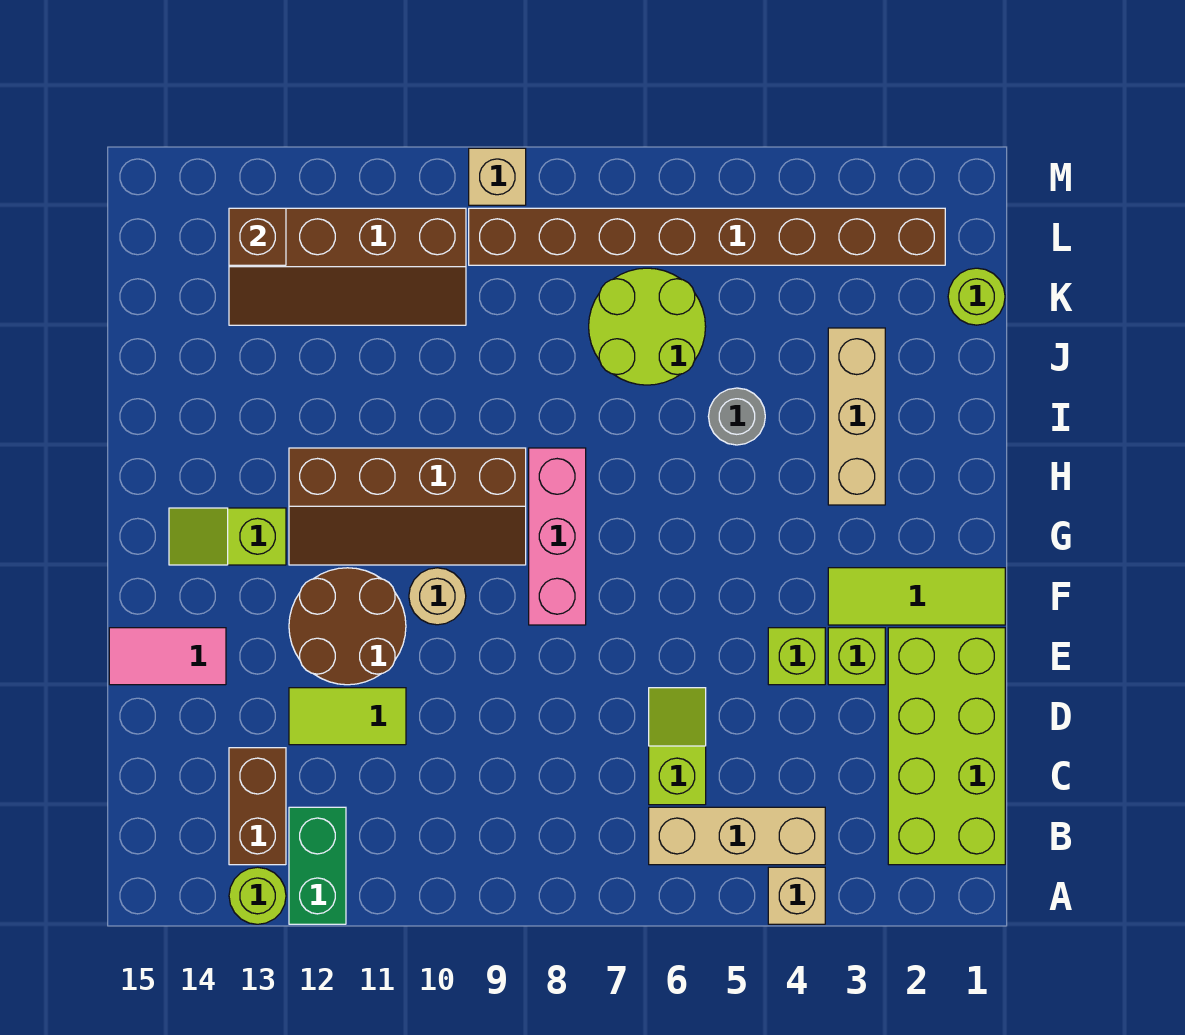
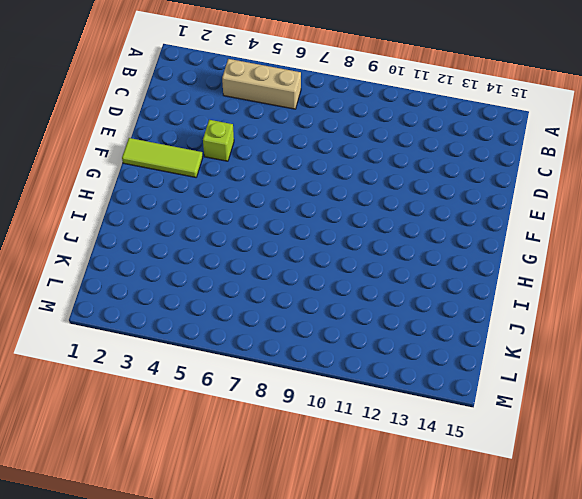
none -> tan 1x1 brick [768,867,825,924]
none -> green 1x2 brick [289,807,346,924]
none -> lime 1x1 round brick [229,867,286,924]

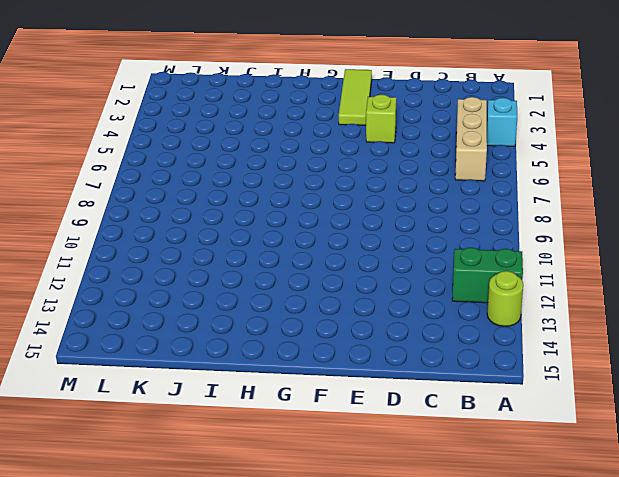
cyan 1x1 brick [487,98,517,146] -> tan 1x1 brick [768,867,825,924]
none -> lime 2x4 brick [888,628,1005,865]
none -> brown 1x2 brick [229,748,286,865]
none -> lime 1x2 slope [649,688,706,805]

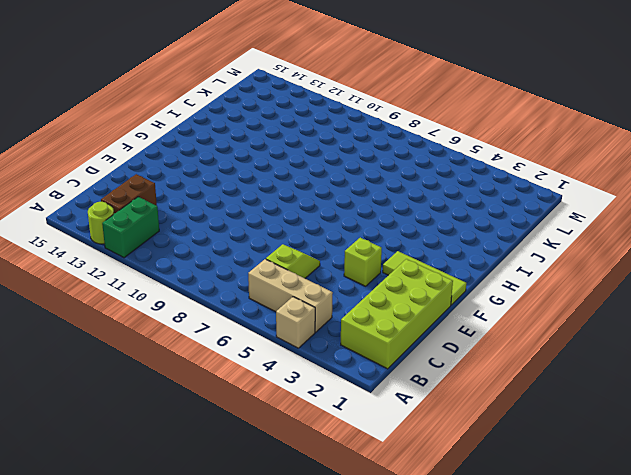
none -> lime 1x2 tile [289,688,406,745]
none -> lime 1x1 brick [828,628,885,685]
none -> brown 2x2 round brick [289,568,406,685]

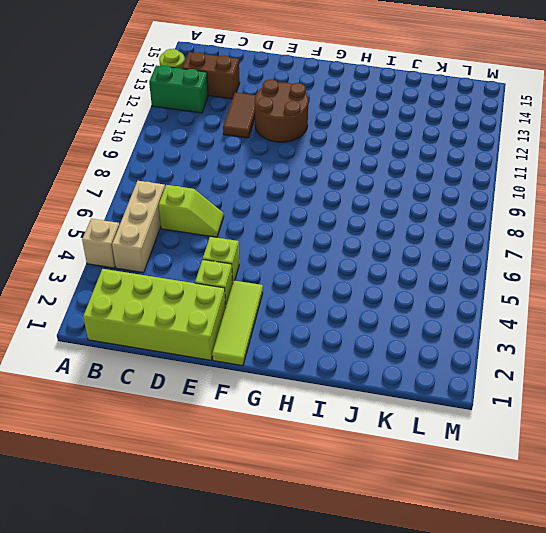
brown 1x2 tile [223,92,256,138] -> lime 1x2 tile [289,688,406,745]
none -> pink 1x2 tile [109,628,226,685]
none -> pink 1x3 brick [529,448,586,625]
none -> tan 1x1 round brick [409,568,466,625]

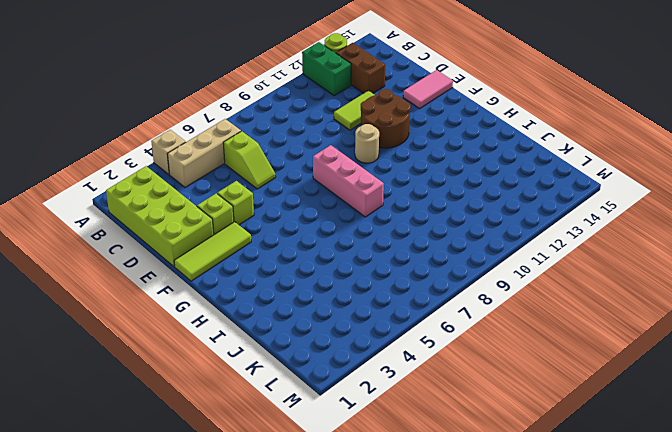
none -> brown 2x4 slope [289,448,526,565]
none -> lime 1x2 slope [169,508,286,565]
none -> tan 1x3 brick [828,328,885,505]

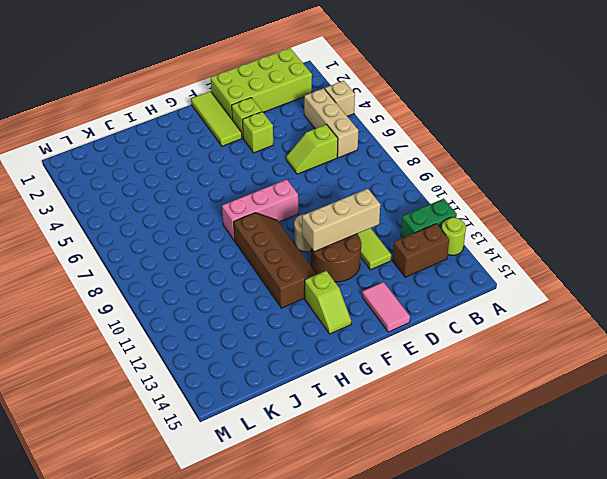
tan 1x3 brick [302,189,380,252] -> tan 1x3 brick moved to [828,328,885,505]
none -> grey 1x1 round brick [708,388,765,445]
none -> lime 2x2 round brick [589,268,706,385]
none -> lime 1x1 round brick [948,268,1005,325]

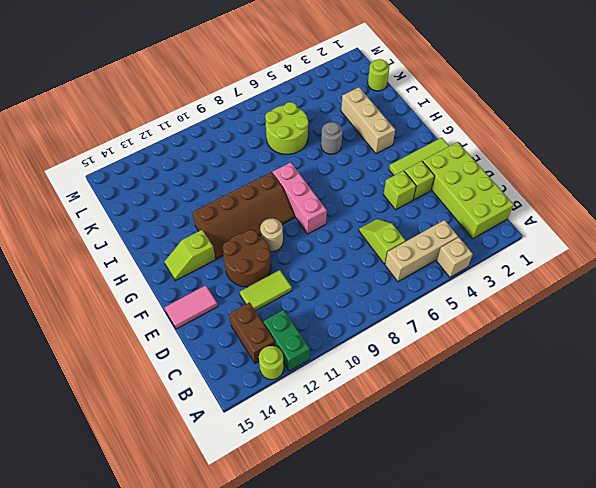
none -> brown 2x4 slope [229,208,466,325]
none -> brown 1x8 brick [469,208,945,265]
none -> tan 1x1 brick [469,148,526,205]

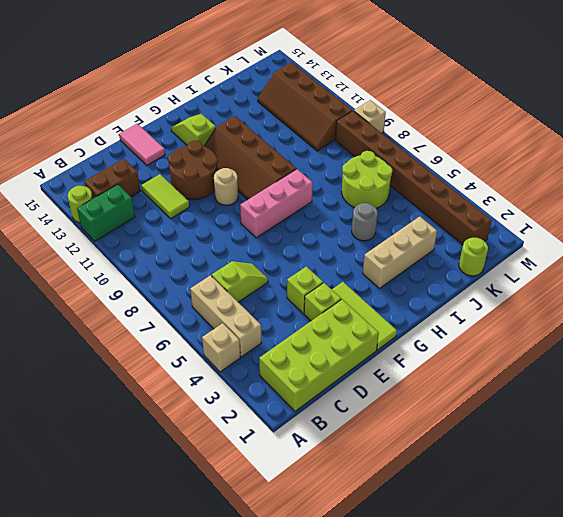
none -> brown 1x1 brick [229,208,286,265]

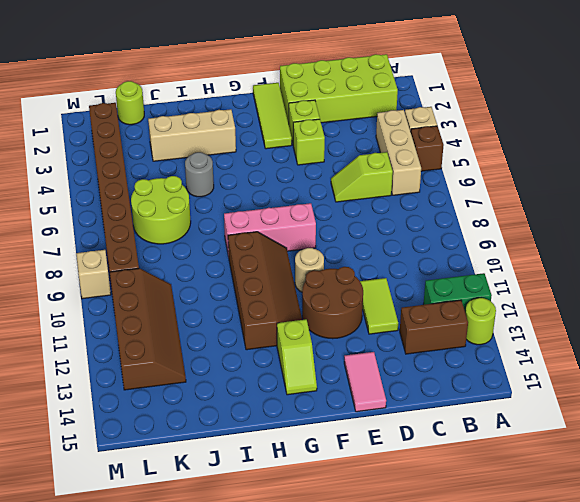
brown 1x1 brick [411,126,444,171] -> brown 1x1 brick moved to [229,208,286,265]

